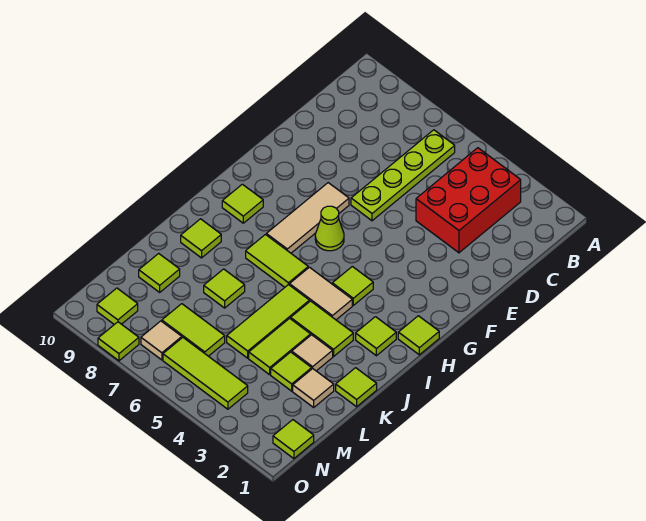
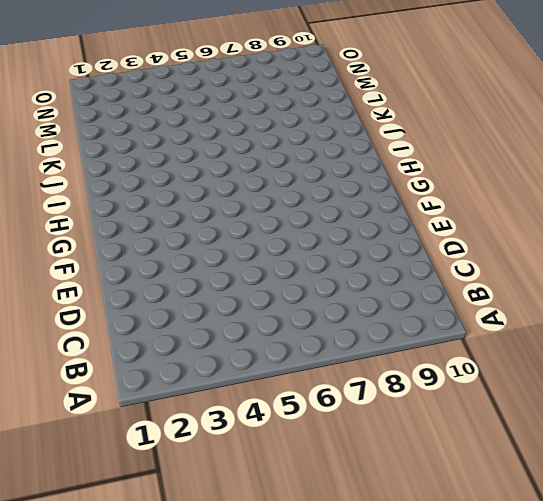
none -> red 2x3 brick [416,148,521,253]
none -> lime 1x4 plate [351,130,455,221]
none -> tan 1x3 tile [266,183,349,253]

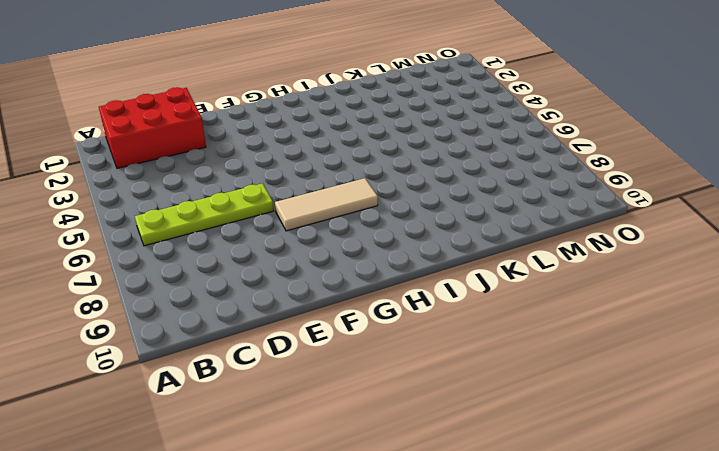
red 2x3 brick [99,87,206,168] -> red 2x3 brick moved to [416,148,521,253]
none -> lime 1x1 cone [315,206,344,251]
none -> lime 1x1 tile [398,316,439,355]
none -> lime 1x1 tile [332,266,373,305]

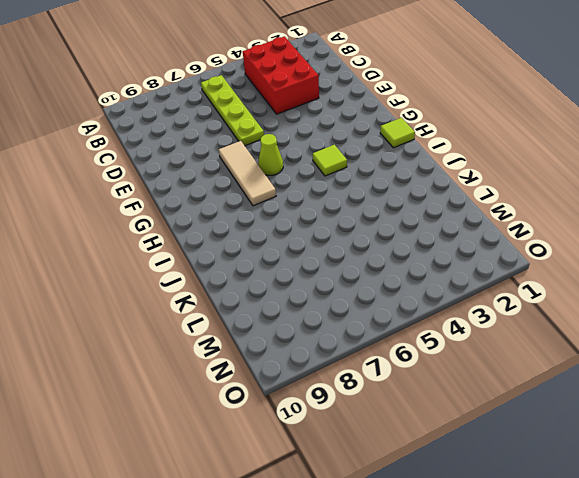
none -> lime 1x1 tile [222,184,263,223]
none -> lime 1x1 tile [356,317,396,356]
none -> tan 1x2 tile [290,267,352,320]

